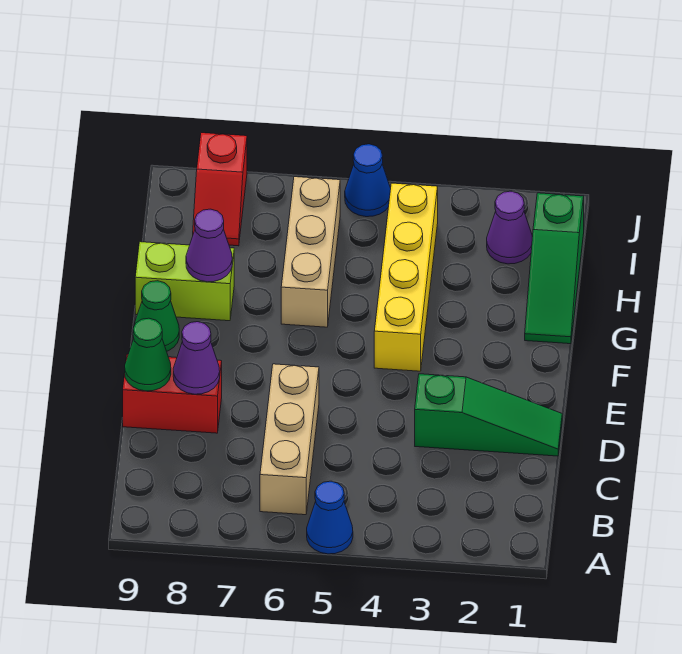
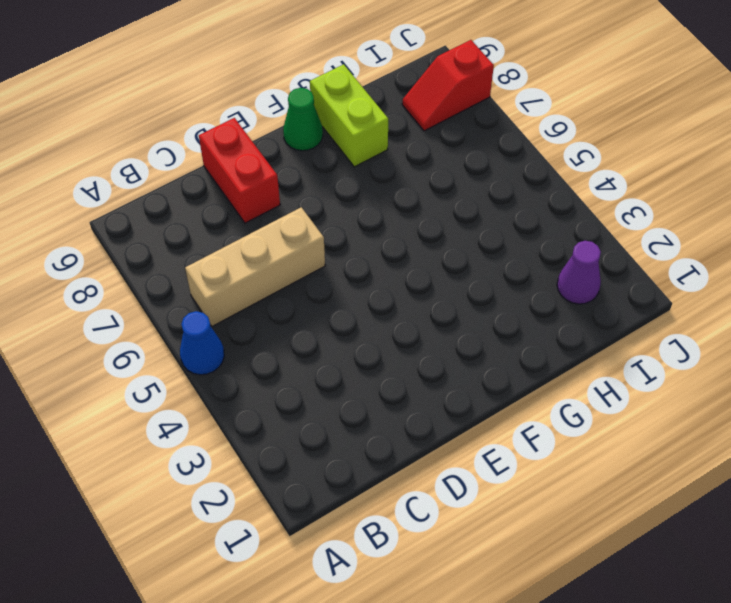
none -> green 1x3 slope [415,374,562,456]
none -> yellow 1x4 brick [374,183,438,371]
none -> green 1x3 slope [525,193,584,344]

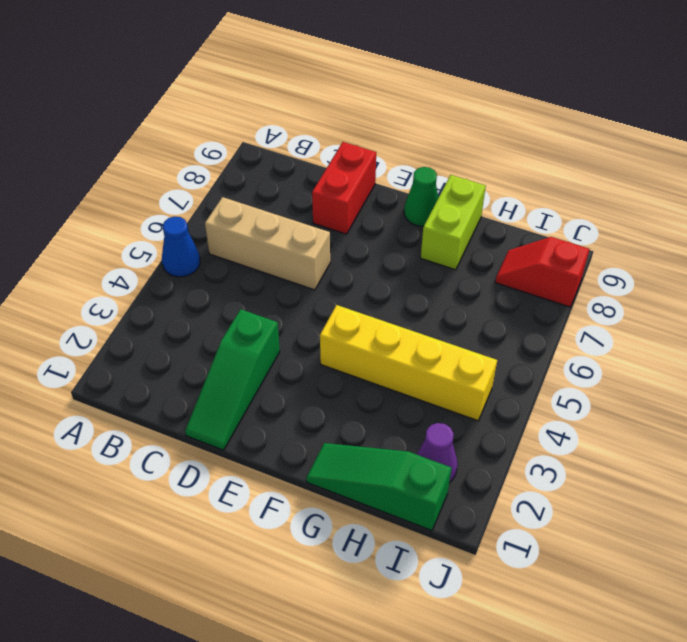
none -> tan 1x3 brick [281,177,340,327]
none -> blue 1x1 cone [345,144,391,217]
none -> purple 1x1 cone [173,322,220,394]

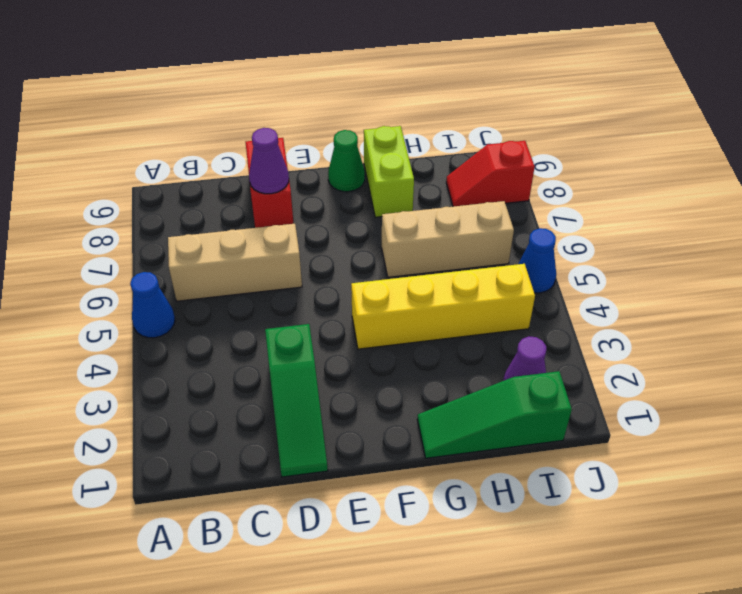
none -> green 1x1 cone [125,318,171,391]
none -> purple 1x1 cone [186,209,232,282]

